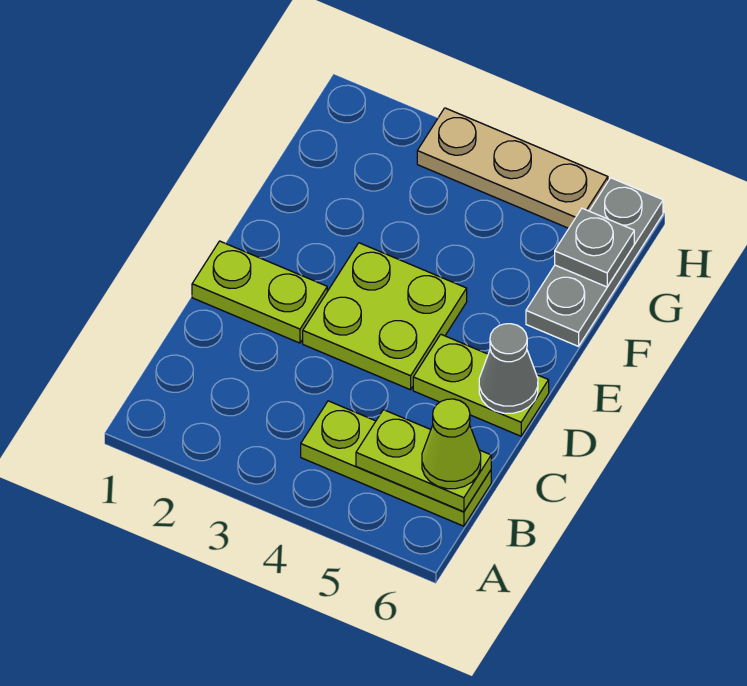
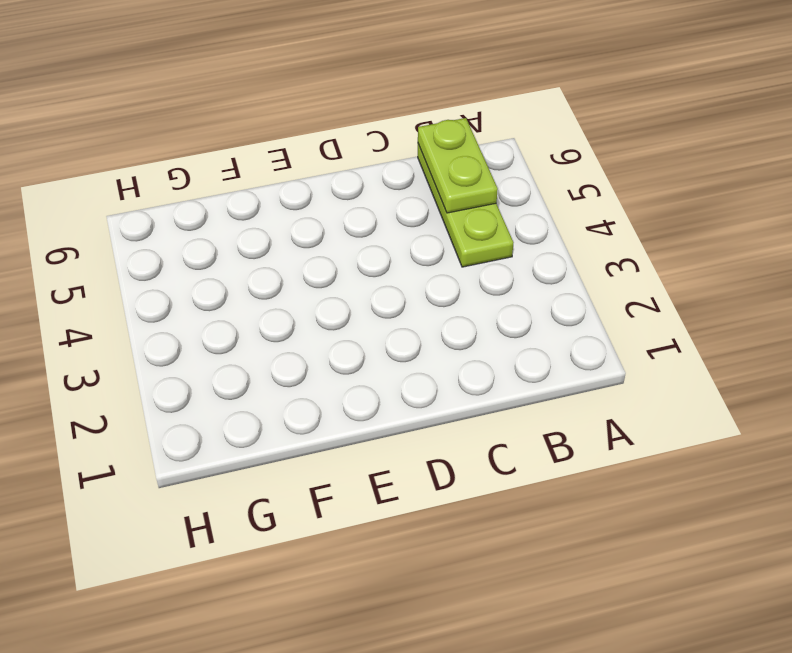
none -> lime 1x2 plate [192,241,327,343]
none -> lime 2x2 plate [303,243,467,390]

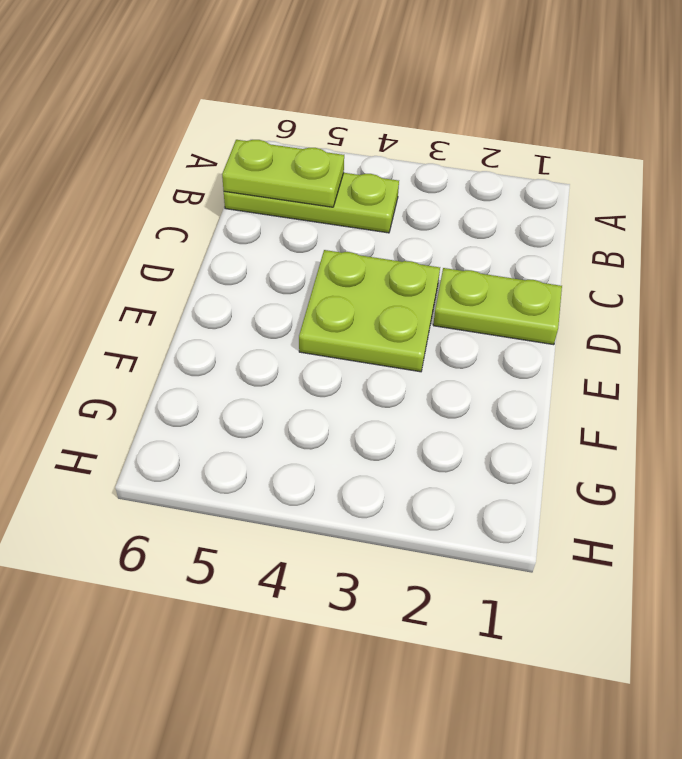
none -> lime 1x2 plate [413,334,549,436]
none -> grey 1x3 plate [526,178,663,346]

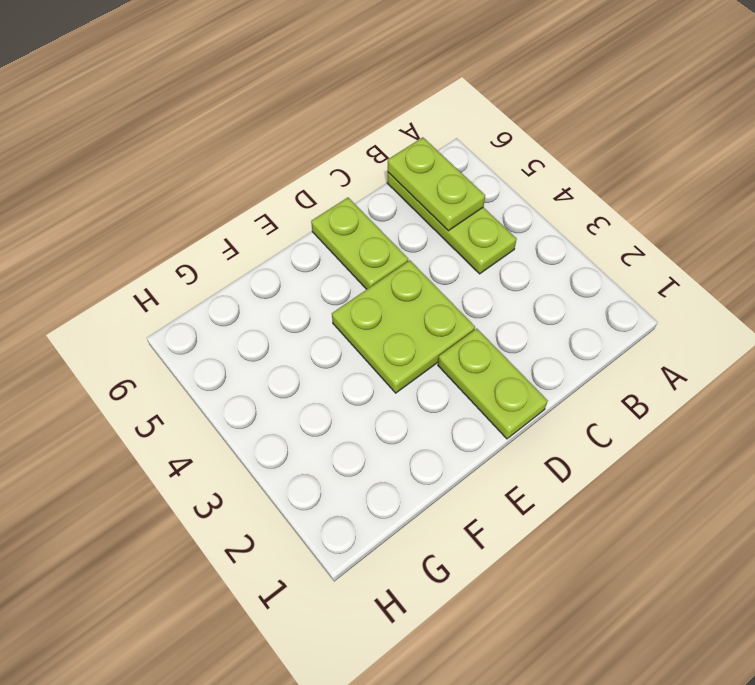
none -> grey 1x3 plate [526,178,663,346]
none -> tan 1x3 plate [417,108,608,228]

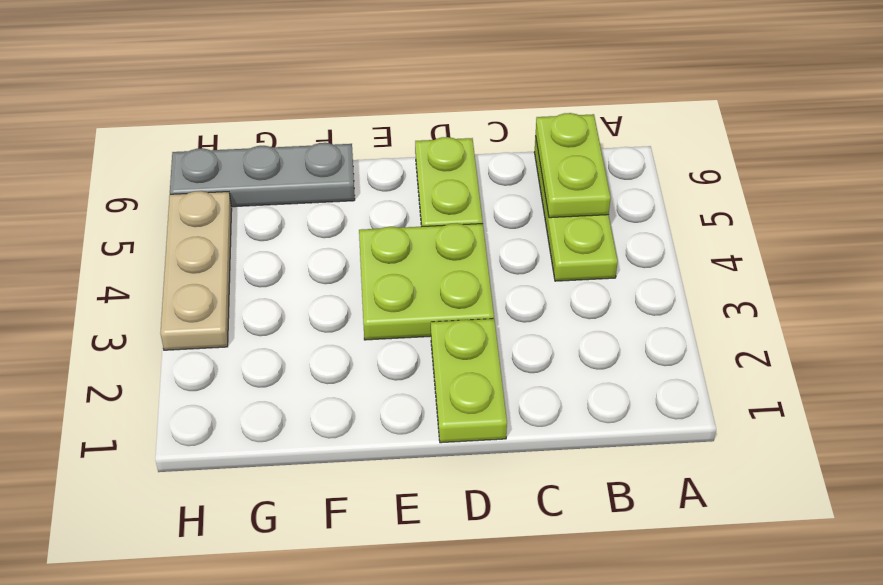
none -> grey 1x1 cone [479,324,538,413]
none -> grey 1x1 plate [555,208,634,287]

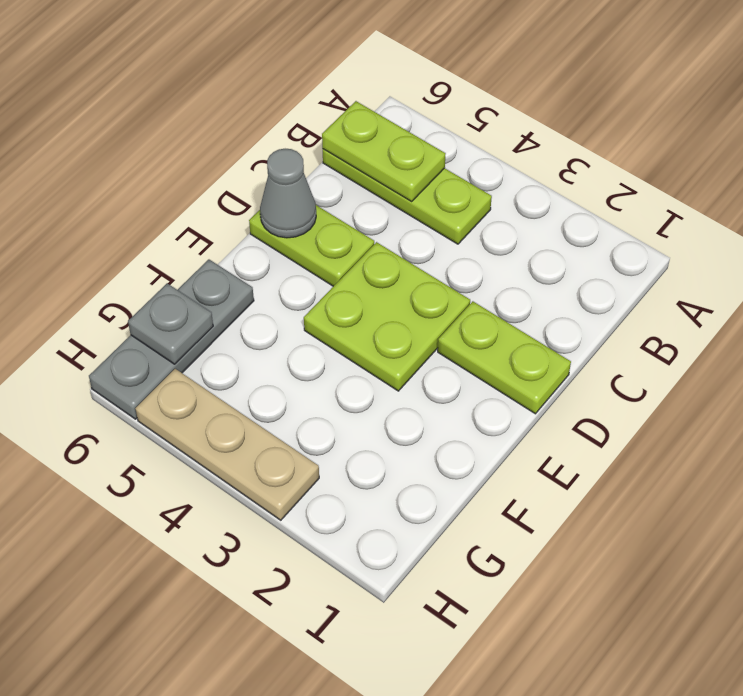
none -> lime 1x1 cone [422,399,481,489]

